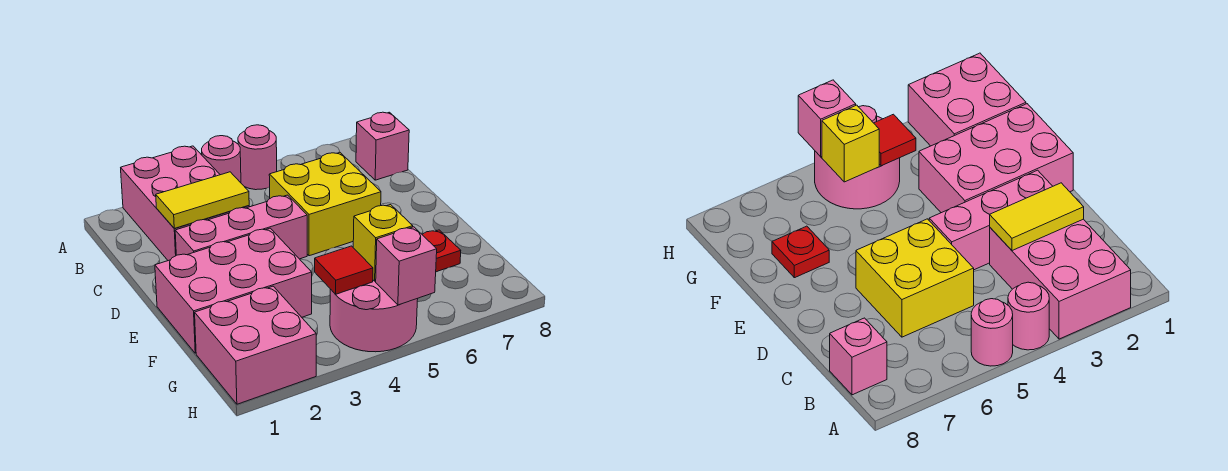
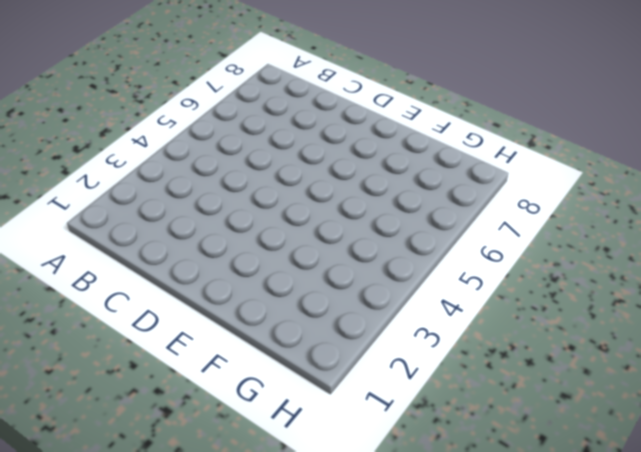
none -> pink 2x3 brick [121,146,249,261]
none -> pink 1x1 round brick [202,136,241,183]
none -> pink 1x1 round brick [238,125,277,190]

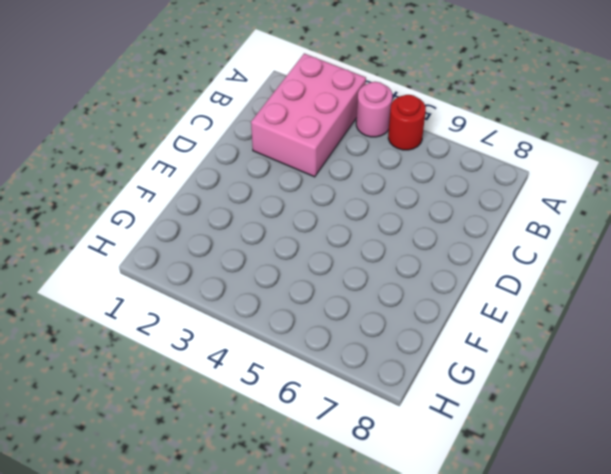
red 1x1 round brick [388,95,426,150] -> pink 1x1 round brick [238,125,277,190]
none -> pink 1x1 brick [356,112,409,180]
none -> yellow 2x2 brick [269,153,381,256]
none -> pink 1x3 brick [175,195,307,259]

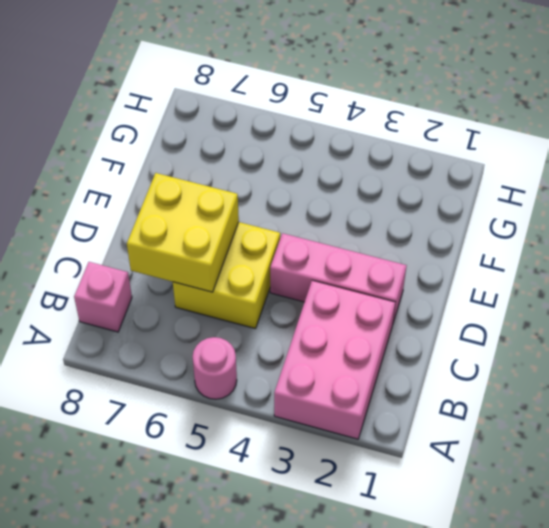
yellow 2x2 brick [127,173,239,292] -> none
none -> pink 1x1 round brick [202,136,241,183]
none -> pink 2x3 brick [155,228,312,353]
none -> red 1x1 plate [422,230,461,272]

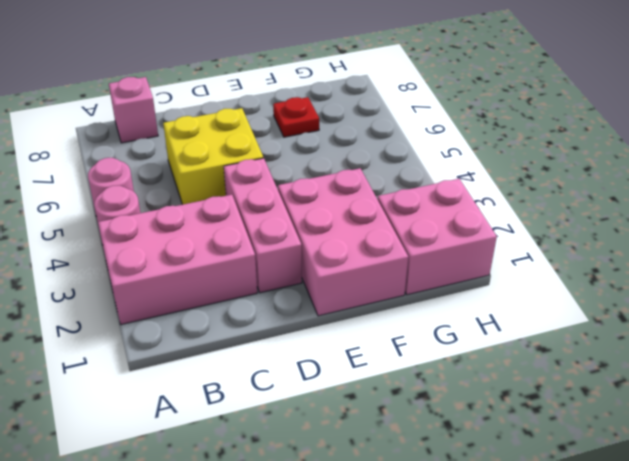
none -> pink 2x2 round brick [330,280,418,352]
none -> yellow 1x2 tile [156,172,249,228]
none -> red 1x1 tile [315,246,373,294]

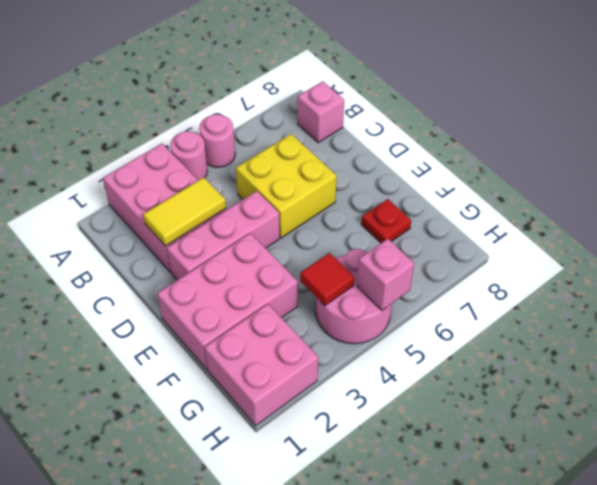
none -> yellow 1x1 brick [353,205,413,281]

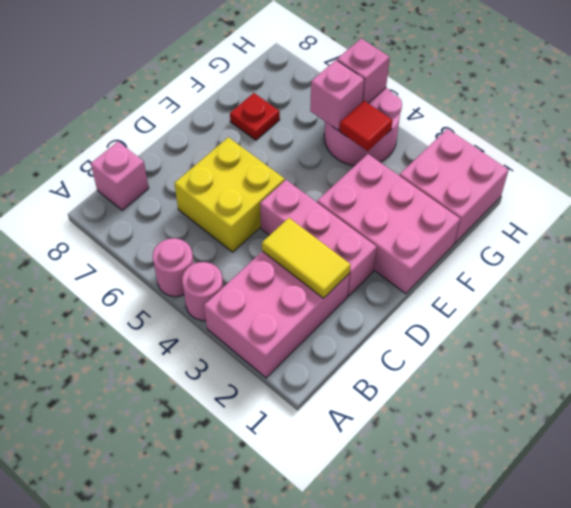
pink 1x1 brick [310,60,365,130] -> yellow 1x1 brick [353,205,413,281]

